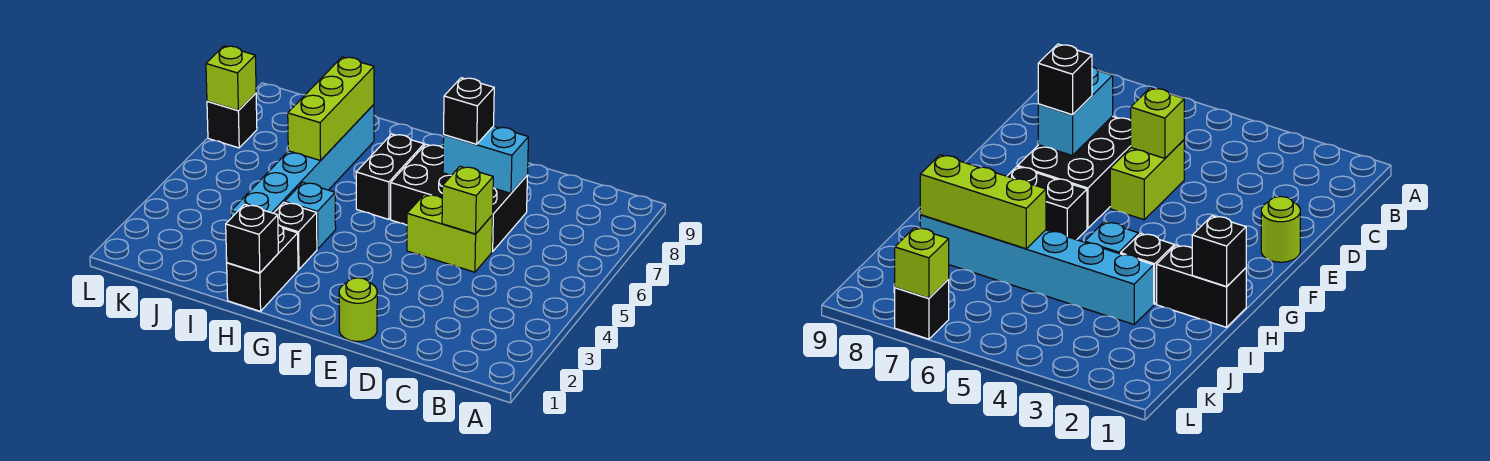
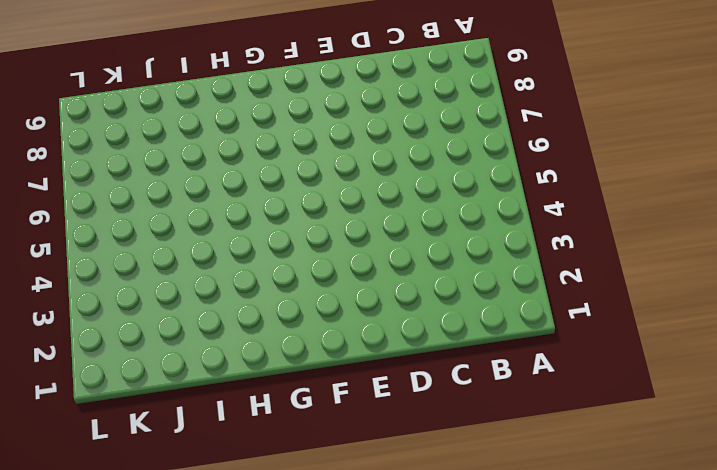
none -> lime 1x2 brick [407,194,493,272]
none -> black 2x3 brick [391,144,528,252]
none -> lime 1x1 round brick [339,278,377,342]

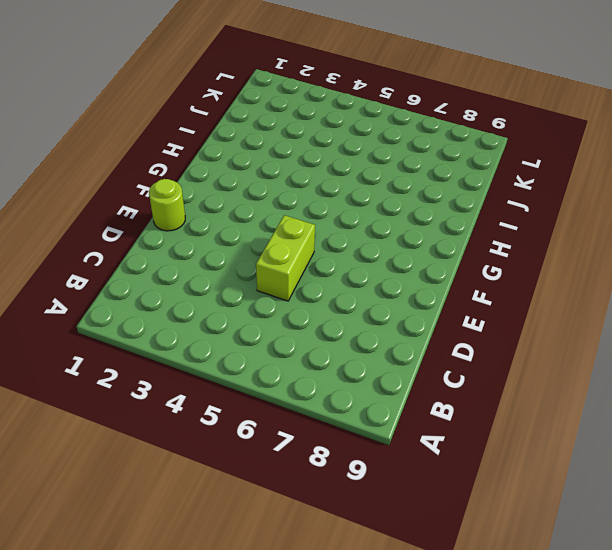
none -> black 2x3 brick [391,144,528,252]
none -> black 1x2 brick [356,134,424,219]
none -> black 1x2 brick [227,225,298,311]

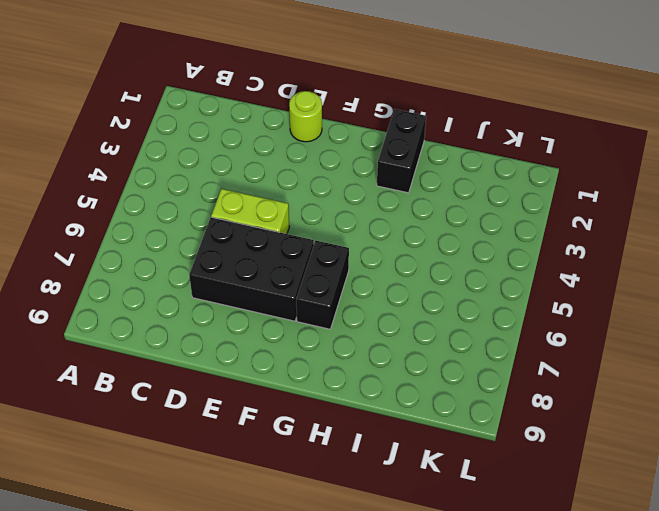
none -> black 1x1 brick [274,202,317,270]
none -> cyan 1x1 brick [285,182,336,249]
none -> cyan 1x6 brick [231,105,374,218]

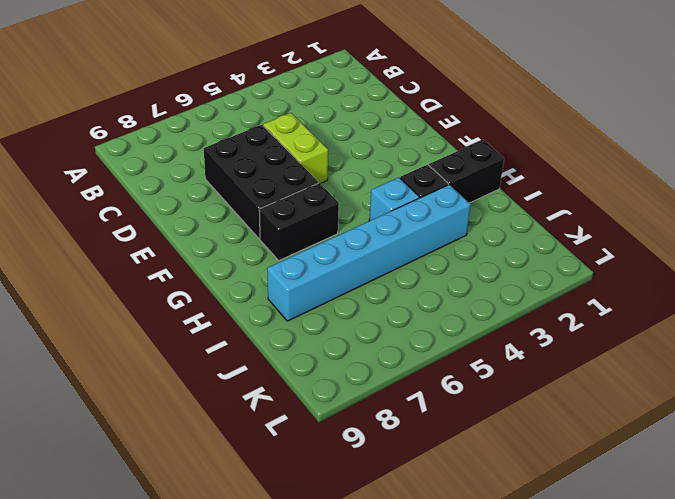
none -> lime 1x1 round brick [339,278,377,342]
none -> black 1x1 brick [207,93,257,148]
none -> lime 1x1 brick [442,166,493,234]

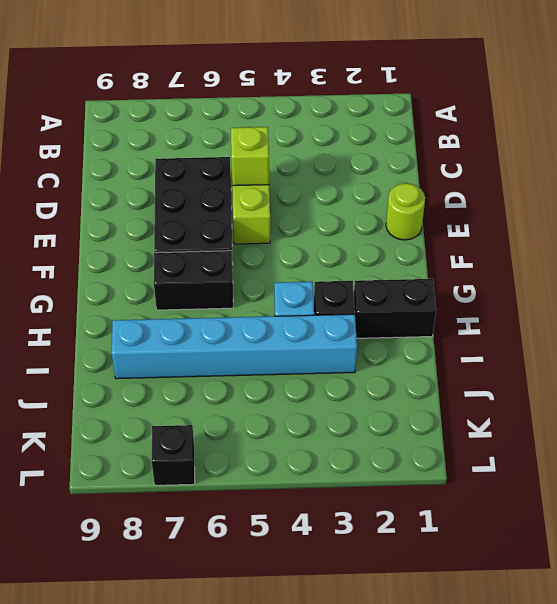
none -> cyan 1x2 brick [443,126,528,193]
none -> black 1x1 brick [226,204,278,273]
none -> lime 1x3 brick [288,57,374,161]

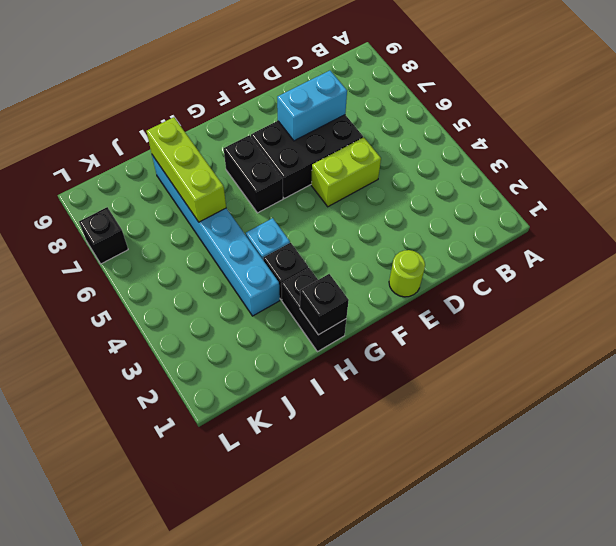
none -> lime 1x1 brick [442,166,493,234]
none -> lime 1x1 brick [206,46,256,110]
none -> black 1x1 brick [444,78,494,144]

